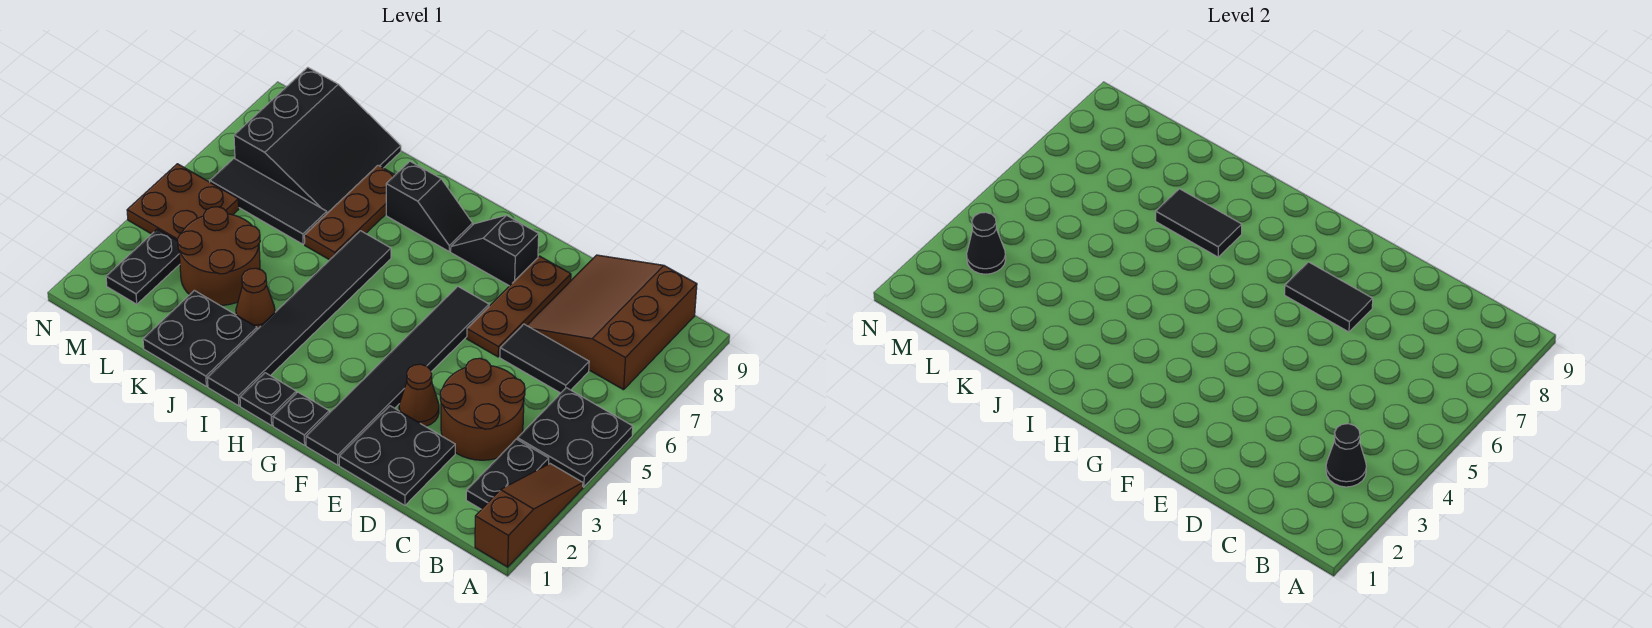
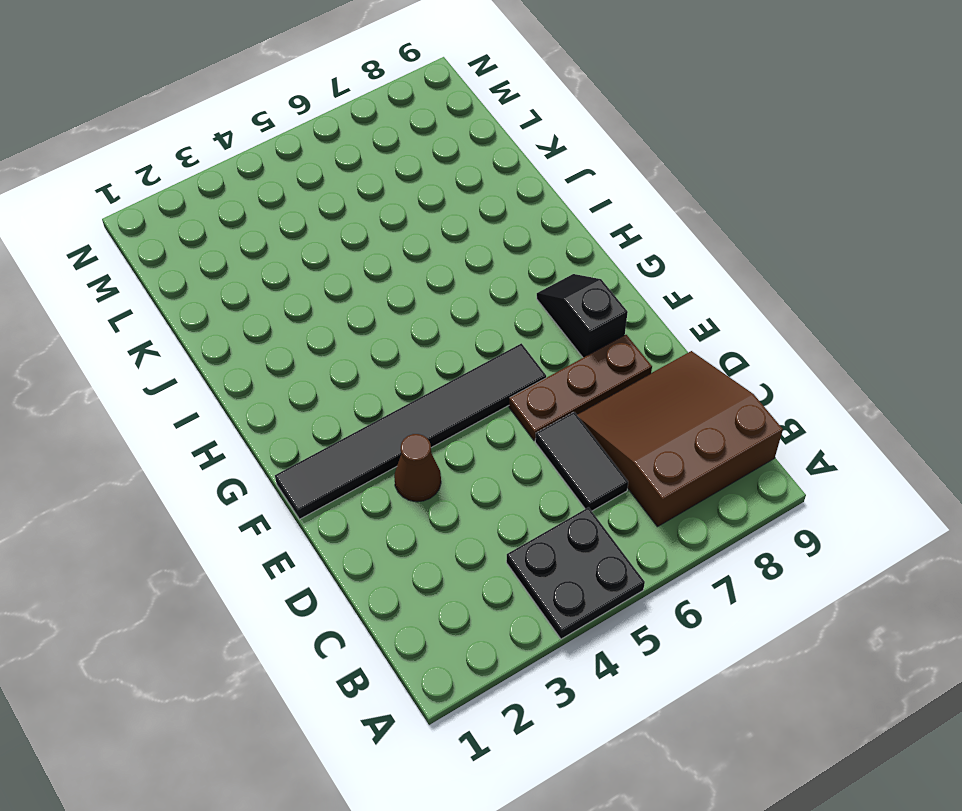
none -> brown 1x3 slope [475,464,583,567]
none -> black 1x2 plate [466,439,549,509]
none -> brown 2x2 round brick [440,358,525,460]

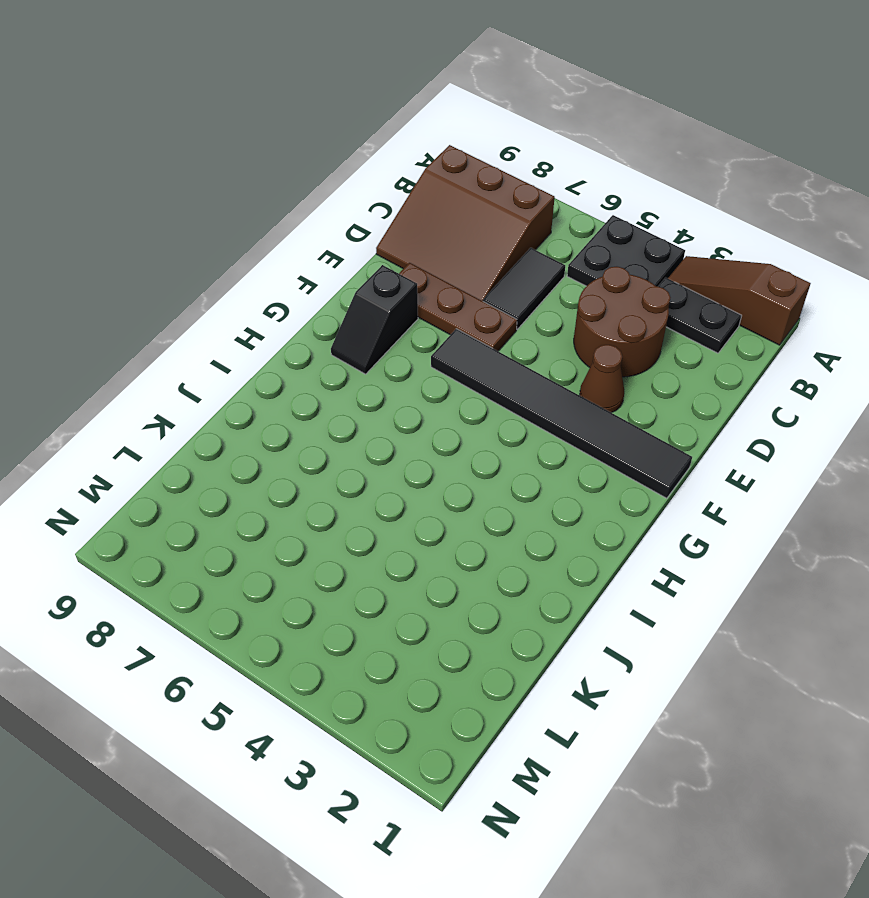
none -> black 2x2 plate [339,406,455,505]
none -> black 1x1 plate [273,392,329,445]
none -> black 1x1 plate [240,373,296,426]

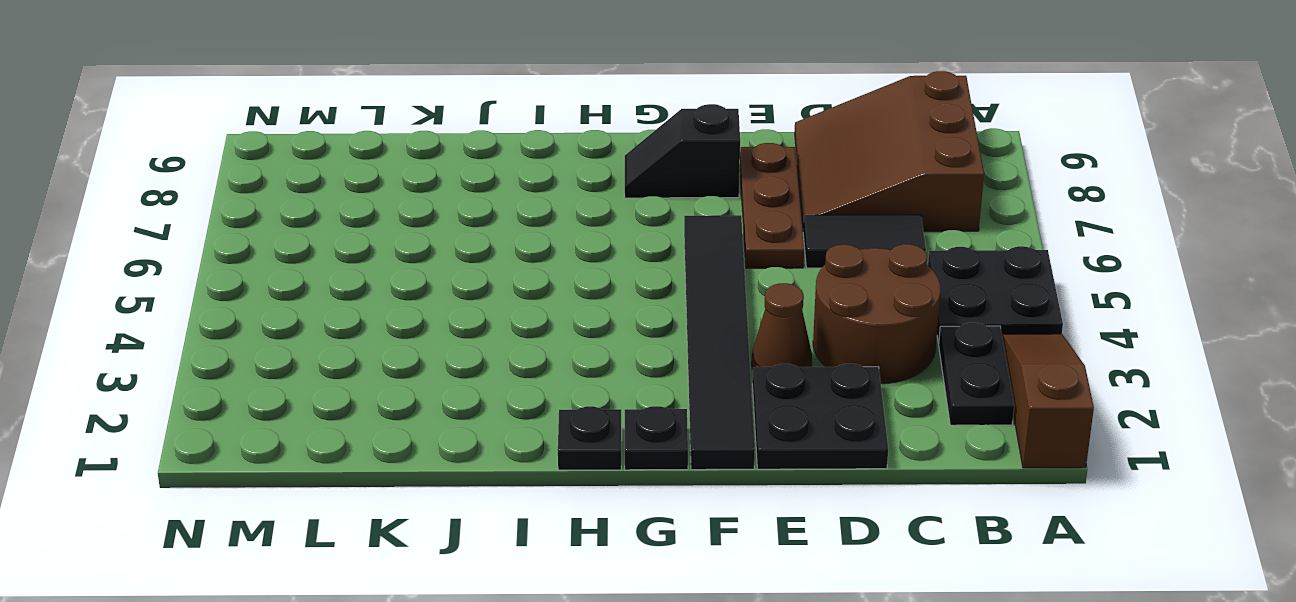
none -> black 1x2 slope [386,161,473,251]
none -> black 1x6 tile [207,231,391,406]
none -> black 2x2 plate [143,290,257,386]

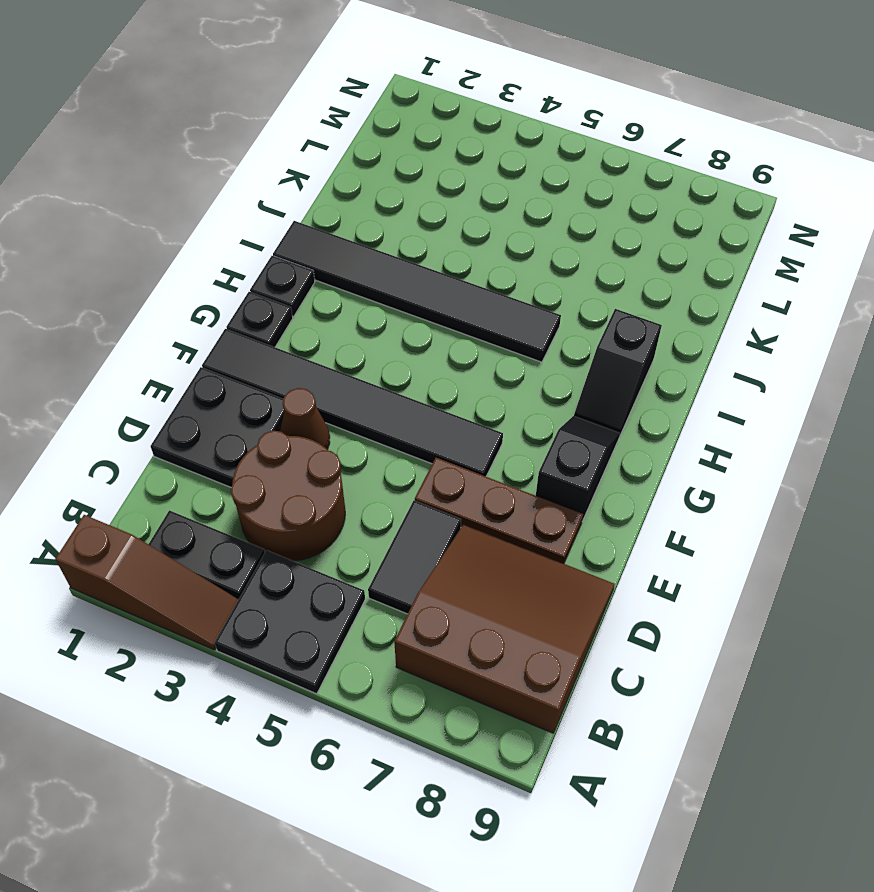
none -> black 2x2 plate [143,290,257,386]
none -> brown 1x1 cone [236,268,275,329]
none -> brown 1x3 plate [304,165,395,260]

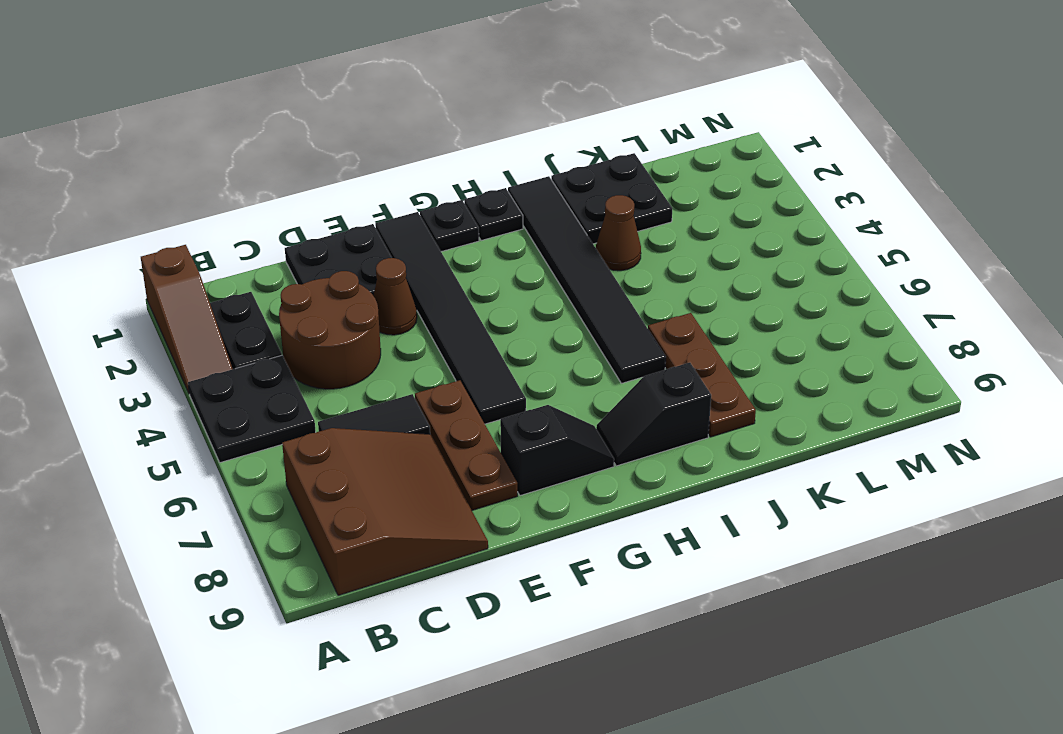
none -> brown 2x2 round brick [178,207,260,305]
none -> black 1x3 tile [210,158,327,244]
none -> black 3x3 slope [234,67,401,213]

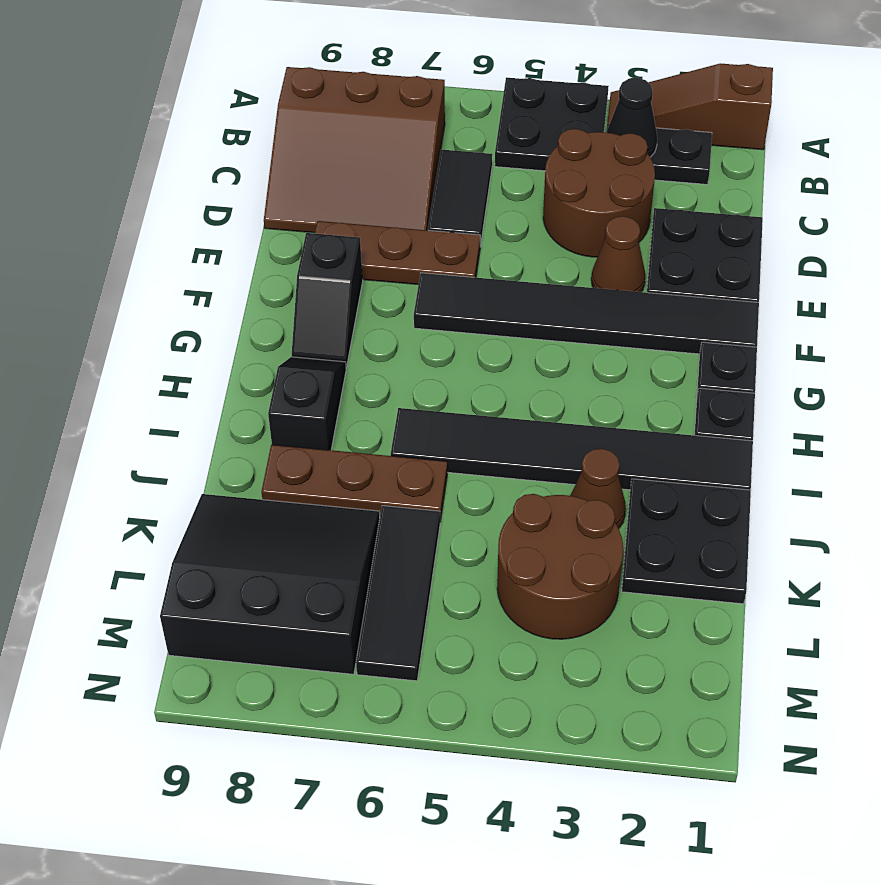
none -> black 1x2 plate [106,229,180,304]
none -> brown 2x2 plate [127,164,239,241]
none -> black 1x2 tile [1285,262,1373,332]

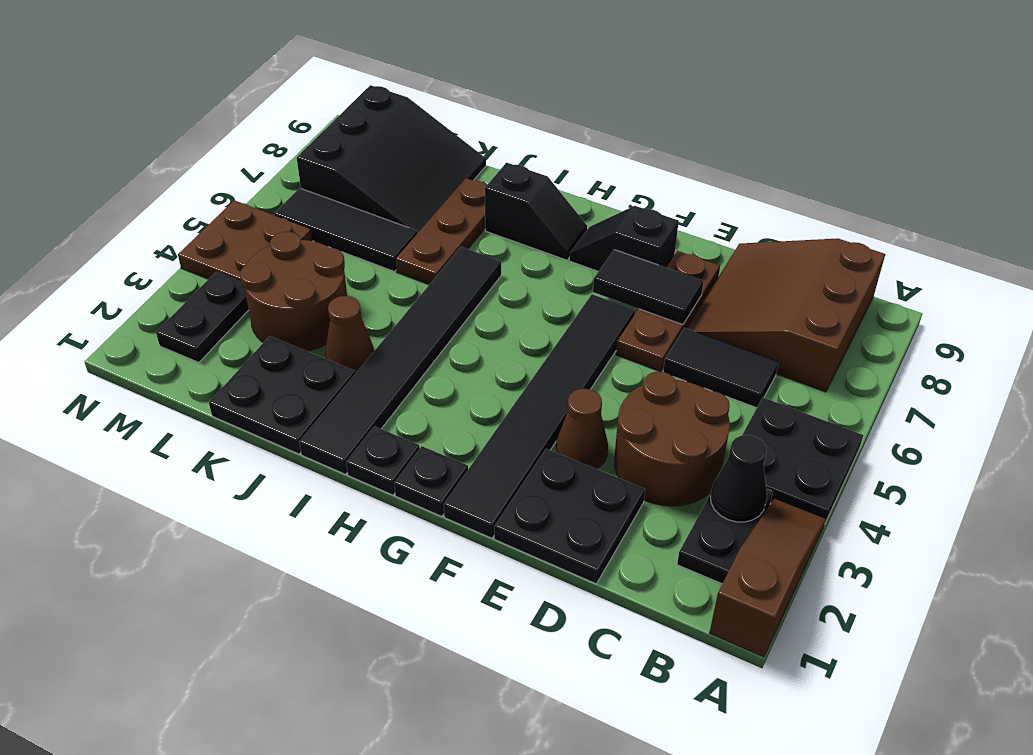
none -> black 1x2 tile [1156,189,1242,257]
none -> black 1x1 cone [967,212,1006,274]

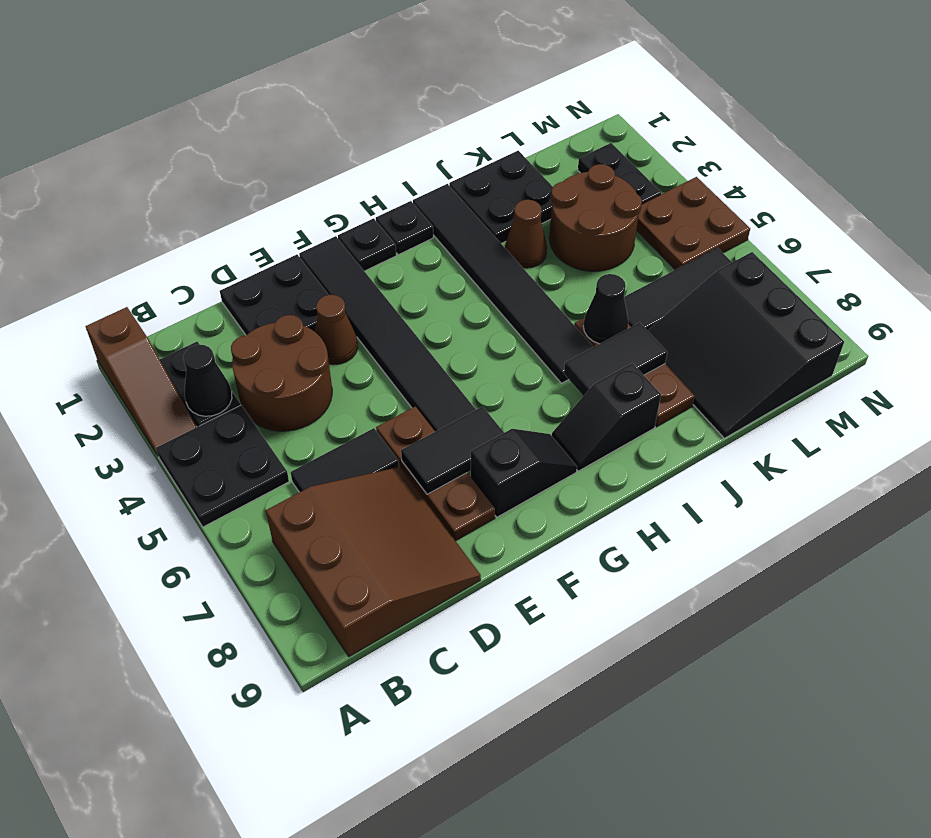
black 1x1 cone [583,274,629,344] -> black 1x1 cone moved to [967,212,1006,274]

